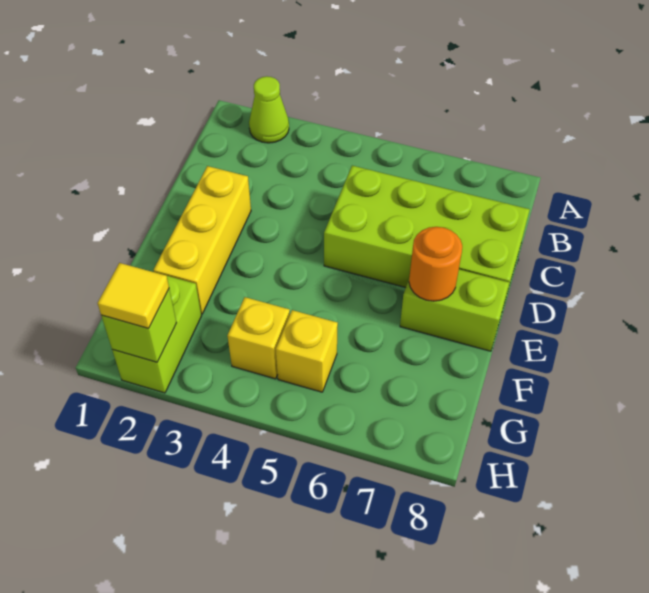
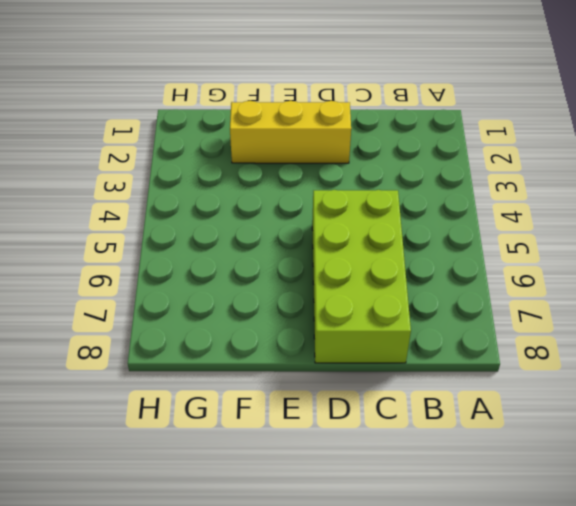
none -> lime 1x1 cone [249,76,289,143]
none -> lime 1x2 brick [400,269,509,351]

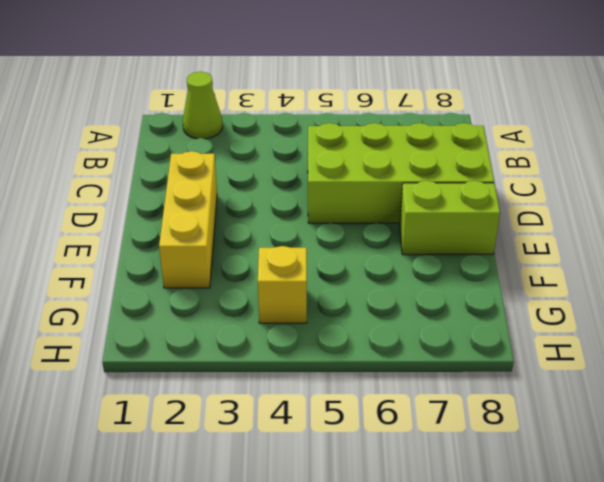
none -> lime 1x2 brick [112,276,201,393]
none -> yellow 1x1 brick [276,310,338,392]

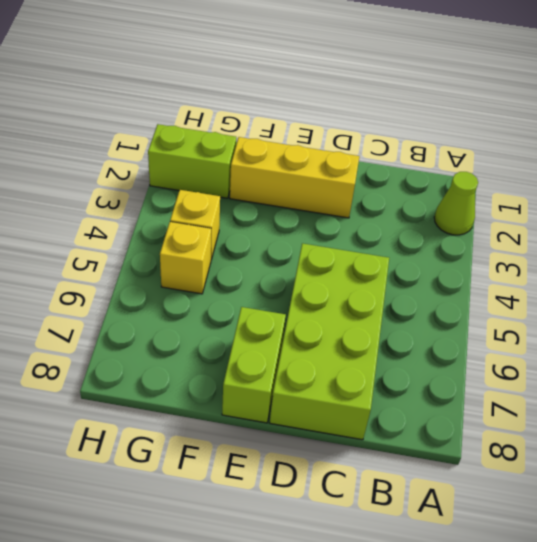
none -> orange 1x1 round brick [409,227,462,301]
none -> lime 1x1 brick [101,289,177,362]

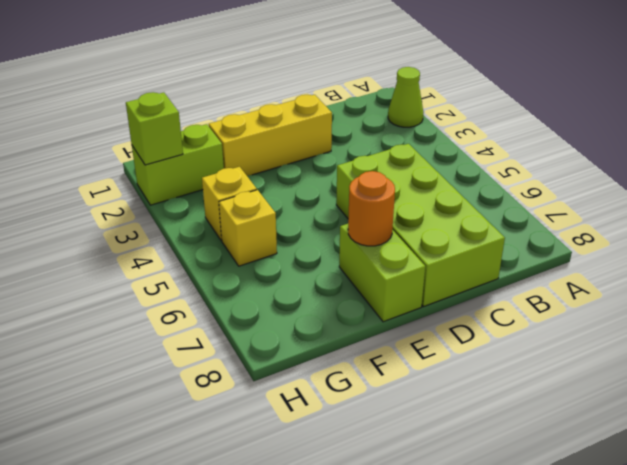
none -> yellow 1x1 tile [97,263,169,328]

